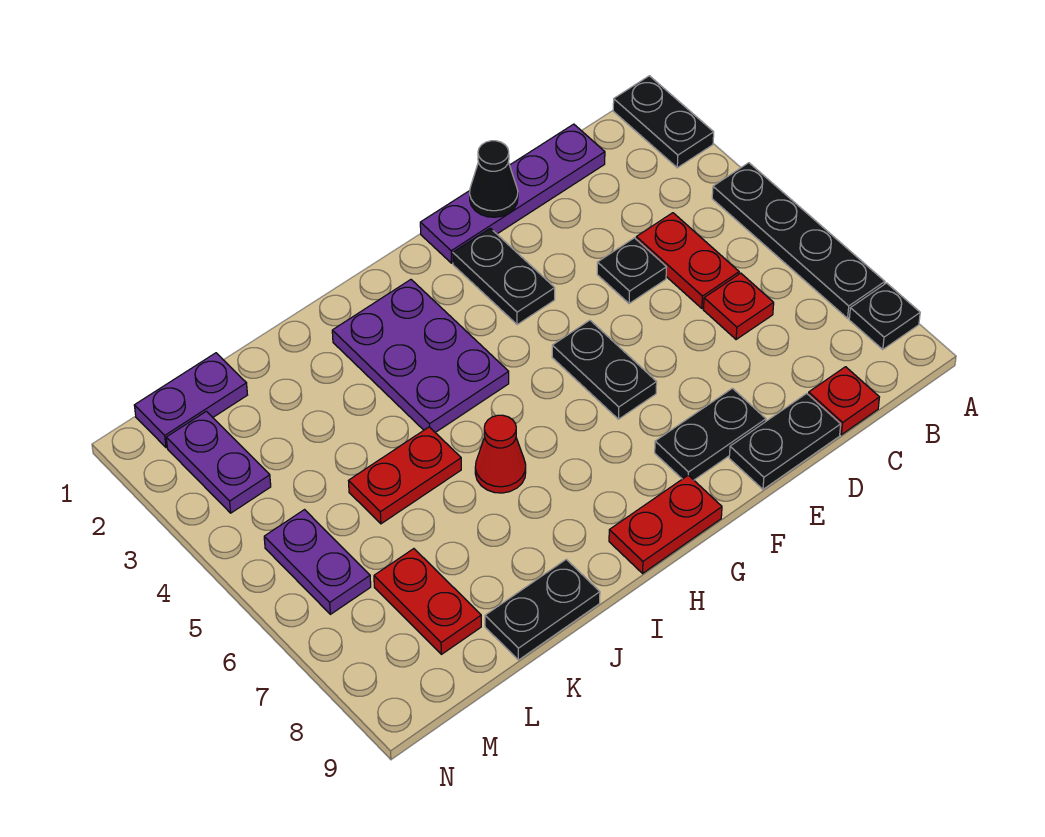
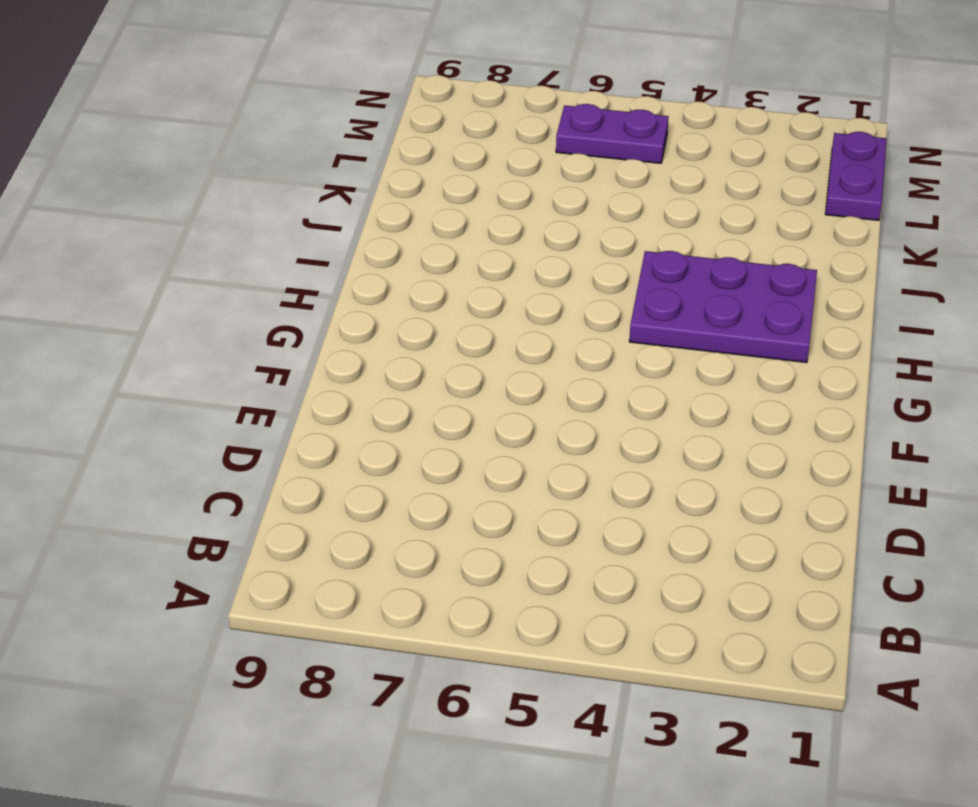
none -> black 1x2 plate [613,76,714,168]
none -> black 1x4 plate [712,163,885,318]
none -> black 1x1 plate [849,283,920,349]

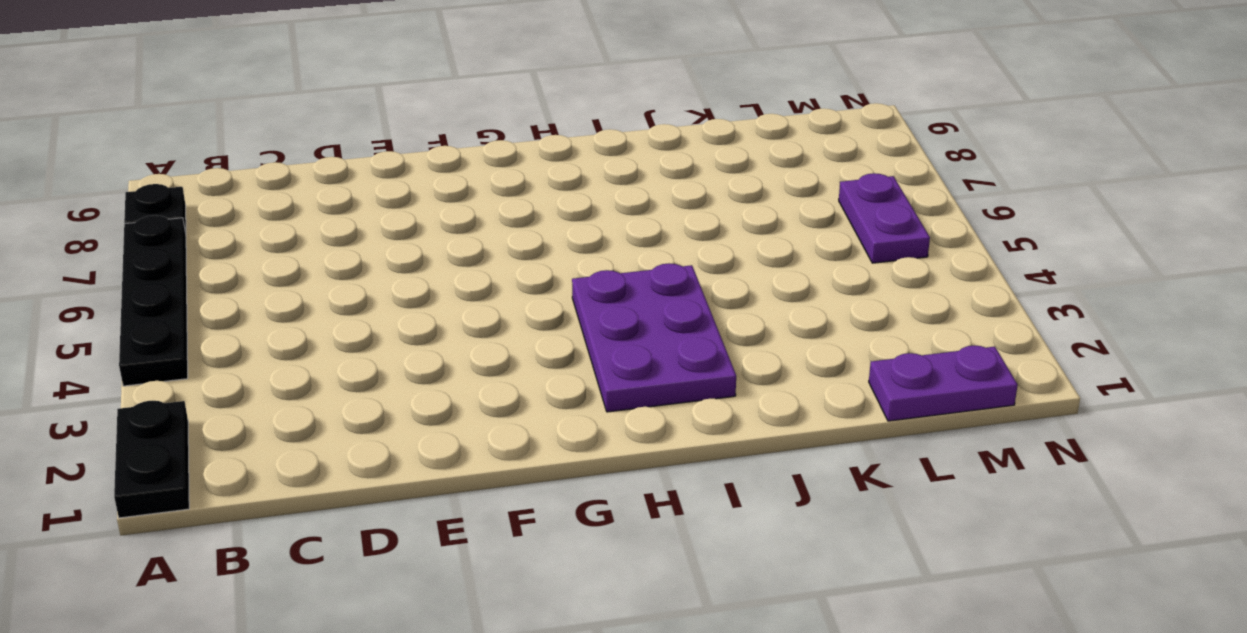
none -> purple 1x4 plate [420,124,605,263]
none -> red 1x2 plate [636,213,739,308]
none -> red 1x1 plate [703,273,774,340]

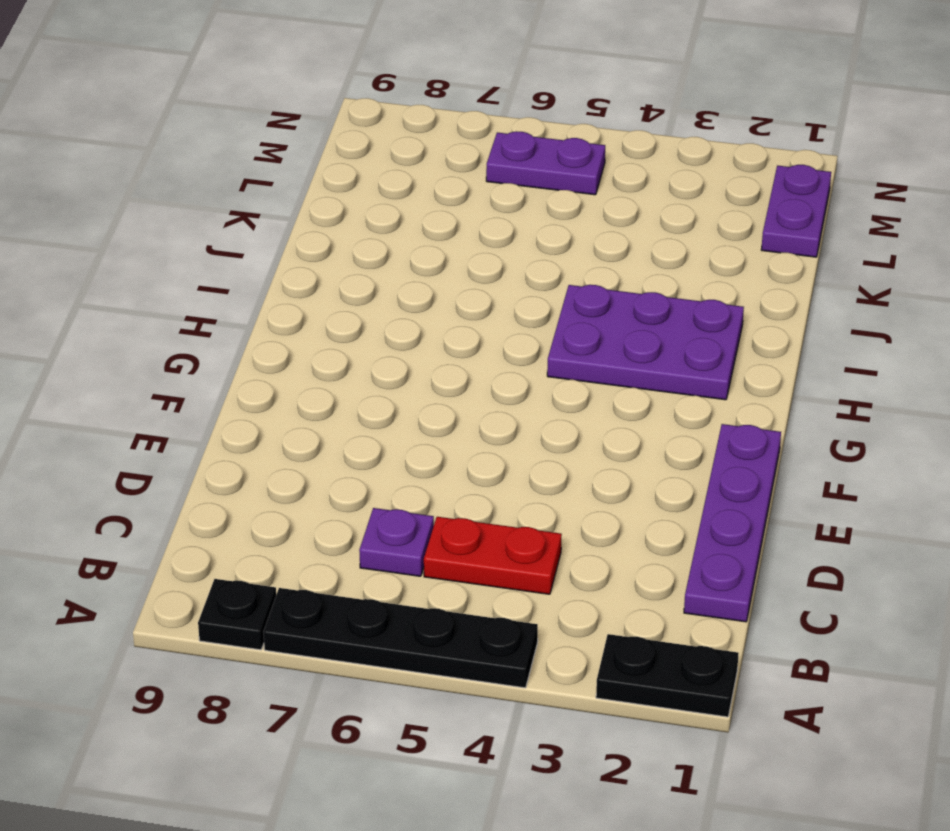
purple 1x1 plate [359,508,434,576] -> red 1x1 plate [703,273,774,340]
none -> red 1x1 plate [808,367,879,435]
none -> black 1x1 plate [597,238,667,304]
none -> black 1x2 plate [729,394,841,489]

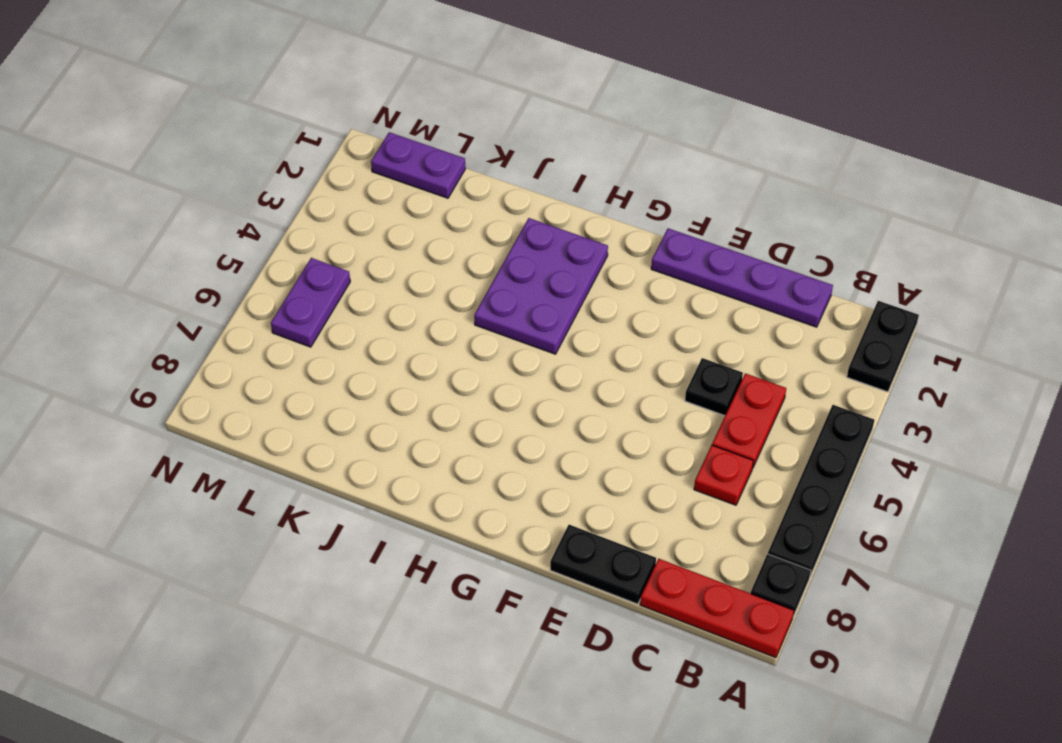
red 1x3 plate [640,559,794,658] -> red 1x1 plate [808,367,879,435]
none -> black 1x2 plate [655,388,766,480]
none -> black 1x2 plate [453,228,555,325]
none -> black 1x2 plate [552,320,657,419]

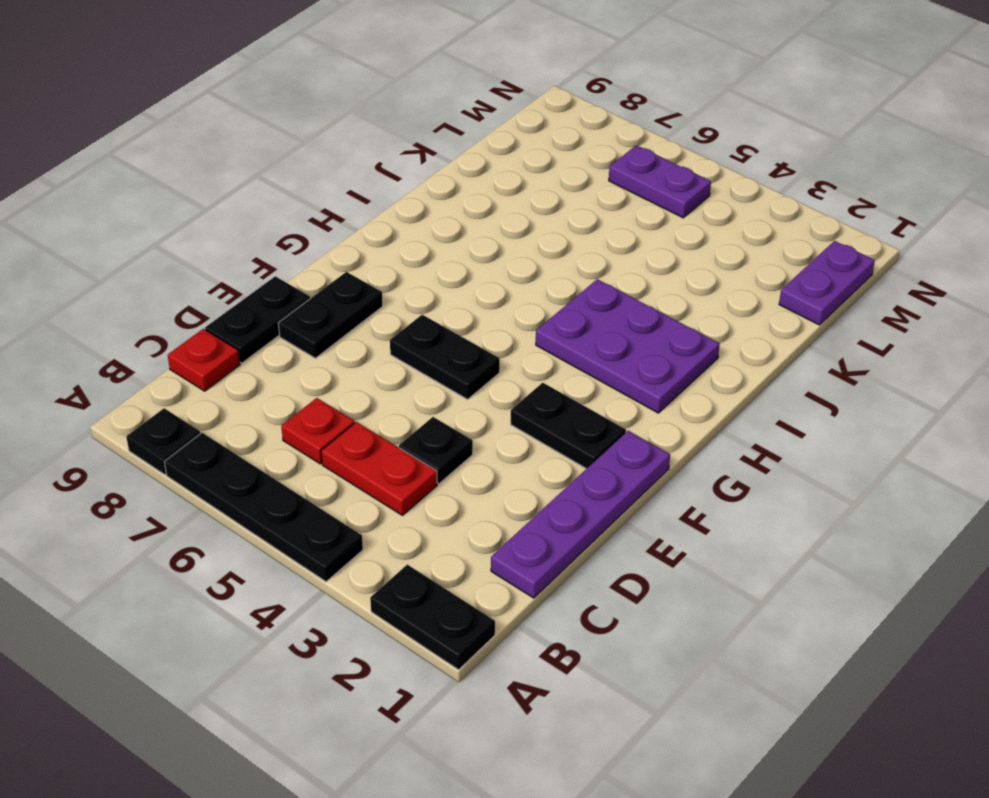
none -> red 1x2 plate [609,475,722,573]
none -> red 1x1 cone [475,415,526,493]
none -> red 1x2 plate [349,427,461,524]

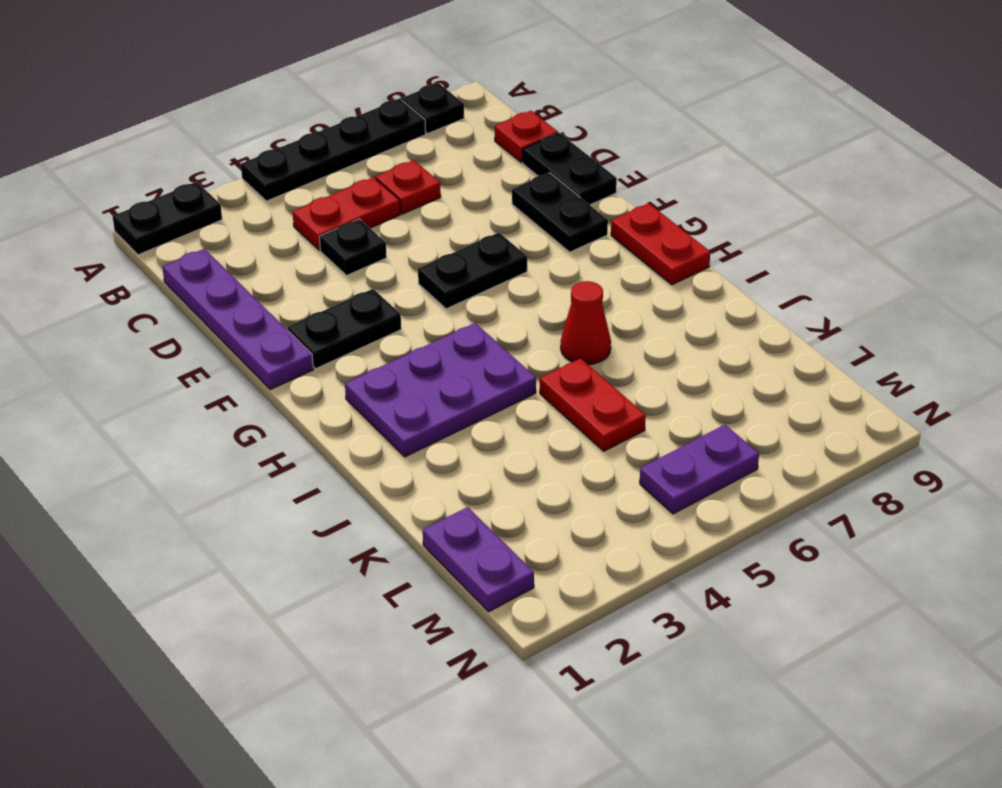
none -> black 1x2 plate [485,559,600,660]
none -> red 1x2 plate [374,549,481,654]
none -> purple 1x2 plate [166,411,271,513]

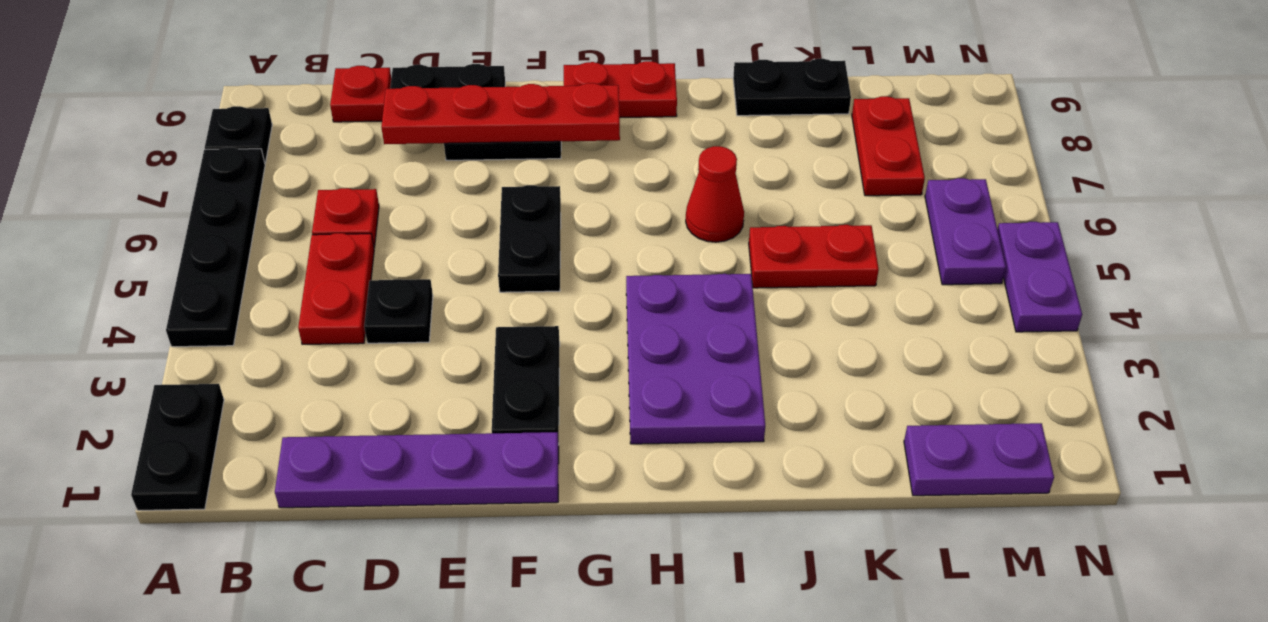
red 1x4 plate [381,83,620,144] -> none
purple 1x2 plate [997,222,1082,332] -> purple 1x2 plate moved to [166,411,271,513]
none -> black 1x1 cone [470,141,518,217]

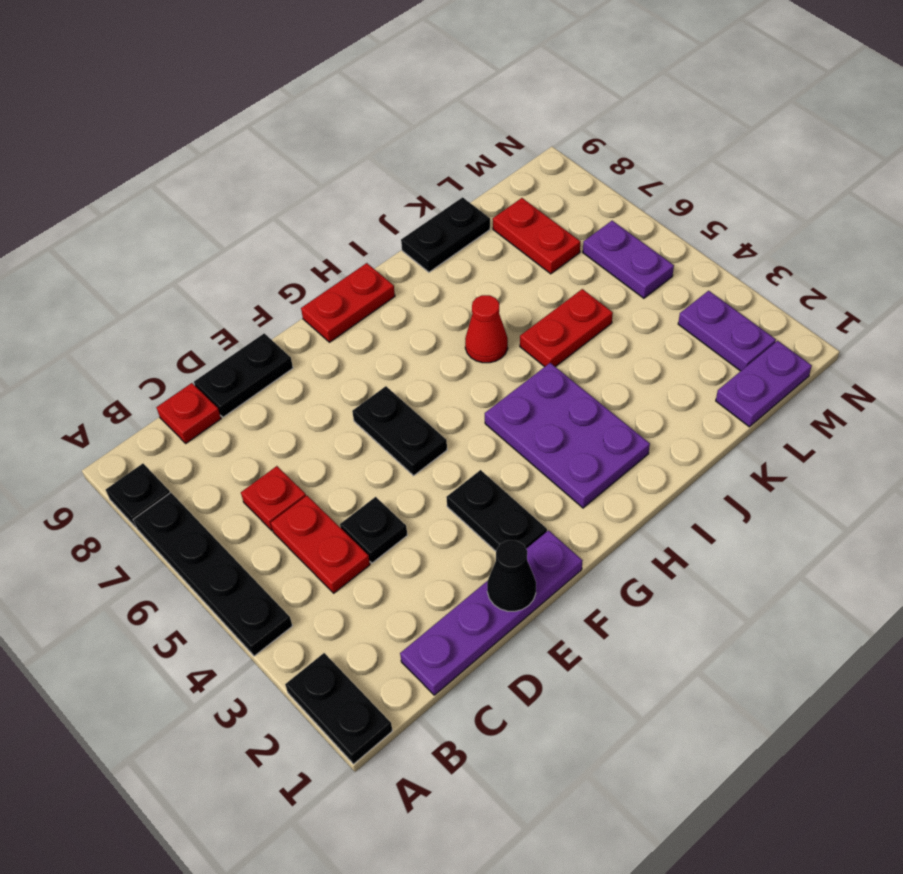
none -> black 1x2 plate [655,388,766,480]

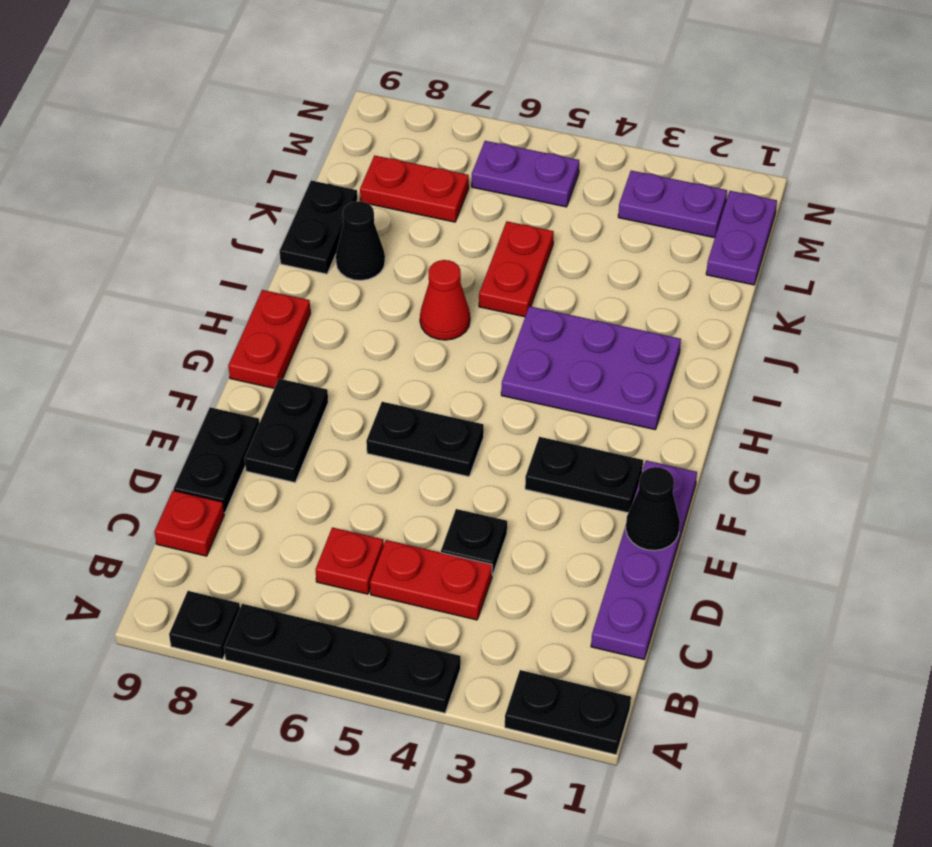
black 1x1 cone [336,201,385,281] -> none

